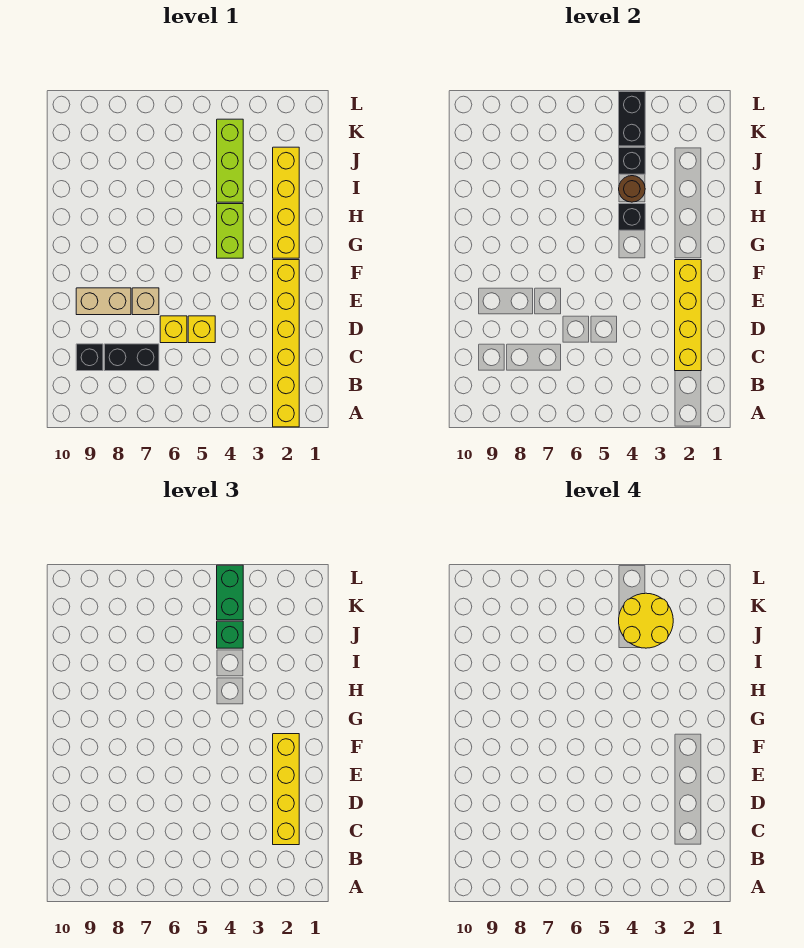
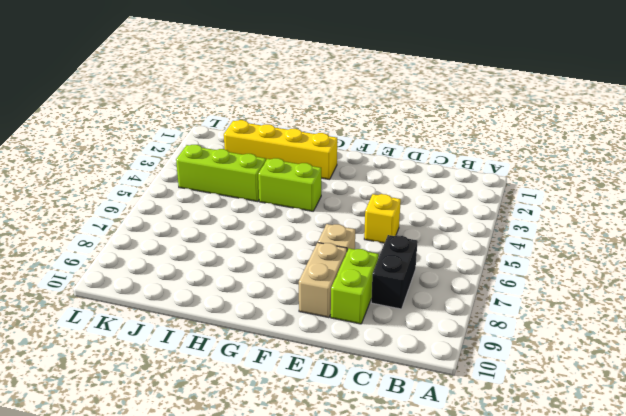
lime 1x2 brick [331,248,379,324] -> none
none -> yellow 1x6 brick [273,260,299,427]
none -> black 1x1 brick [76,344,103,371]
none -> yellow 1x1 brick [160,316,187,343]

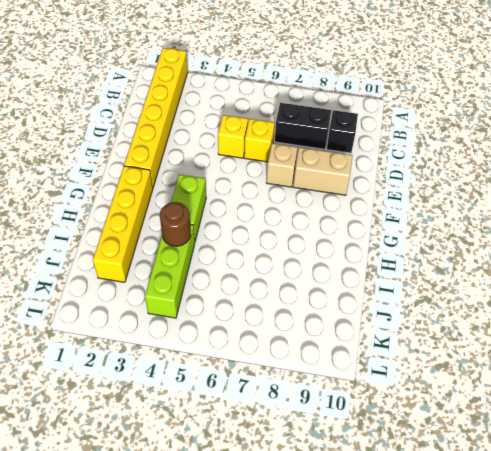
none -> yellow 1x4 brick [675,260,701,371]
none -> black 1x1 brick [619,204,645,230]
none -> black 1x1 brick [619,147,645,174]

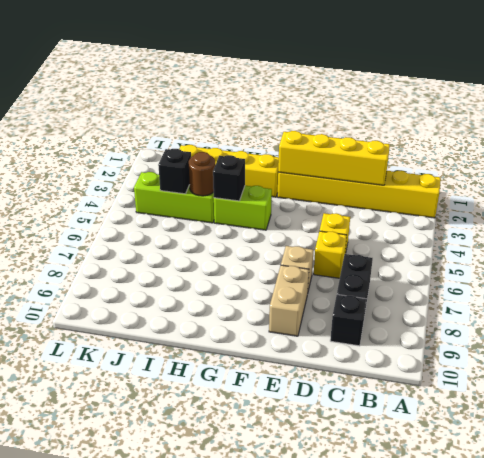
none -> black 1x2 brick [619,91,645,146]
none -> yellow 1x4 brick [273,734,299,845]
none -> green 1x1 brick [217,621,243,648]

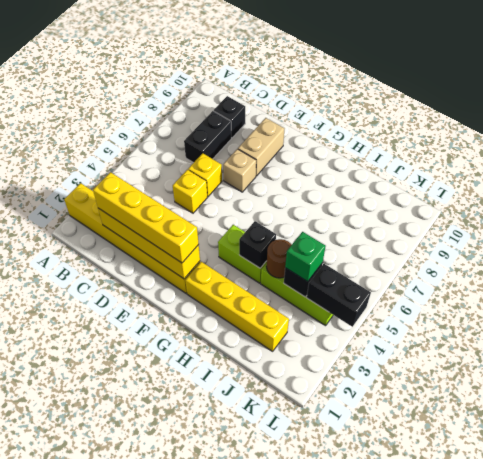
none -> green 1x2 brick [217,565,243,620]
none -> yellow 2x2 round brick [619,593,673,648]

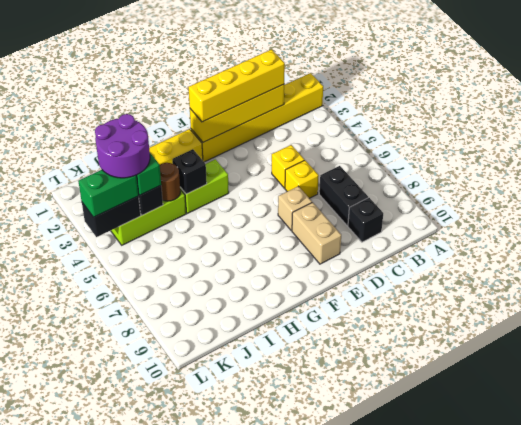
purple 2x2 round brick [95,114,150,178] -> yellow 2x2 round brick [619,593,673,648]

